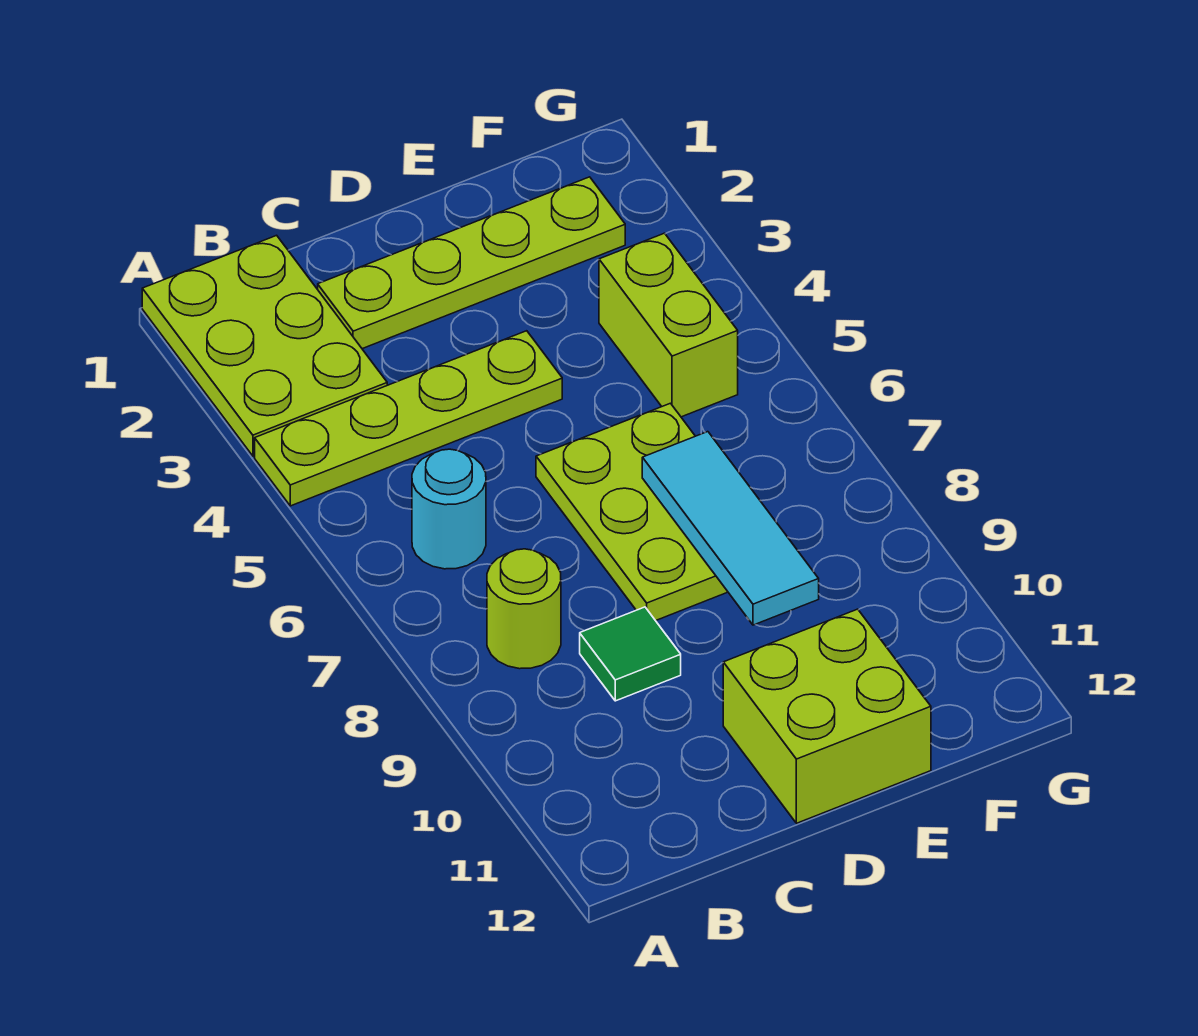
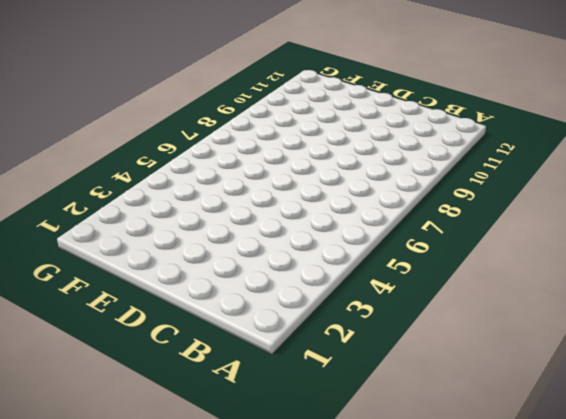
none -> lime 2x3 plate [142,235,387,456]
none -> lime 1x4 plate [255,331,562,506]

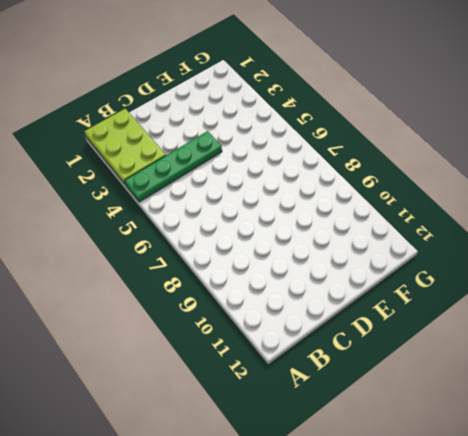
green 1x4 plate [125,131,222,202] -> lime 1x4 plate [255,331,562,506]
none -> cyan 1x1 round brick [412,449,486,569]
none -> lime 1x1 round brick [487,549,561,669]

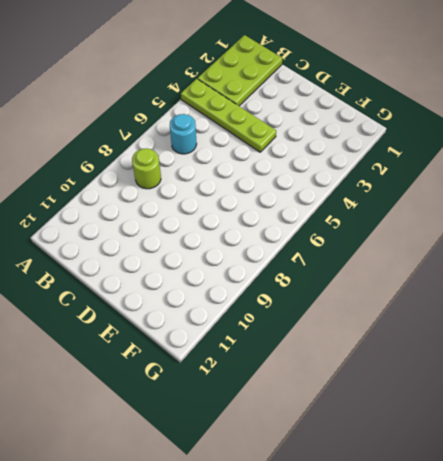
none -> lime 1x4 plate [318,177,625,349]
none -> green 1x1 tile [580,607,681,701]

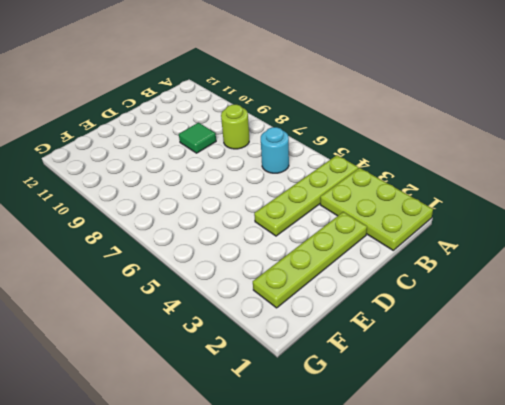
none -> lime 2x3 plate [536,403,728,621]
none -> lime 2x2 brick [723,609,931,823]

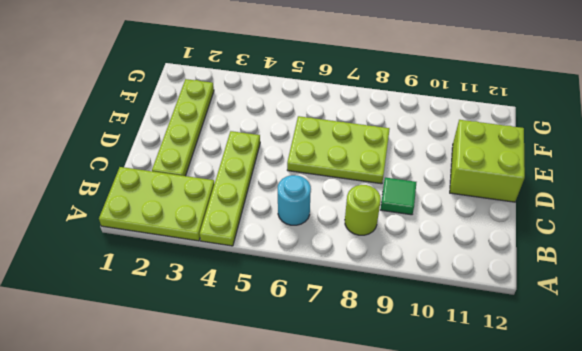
none -> lime 1x2 brick [599,233,738,417]
none -> cyan 1x3 tile [642,432,819,625]

